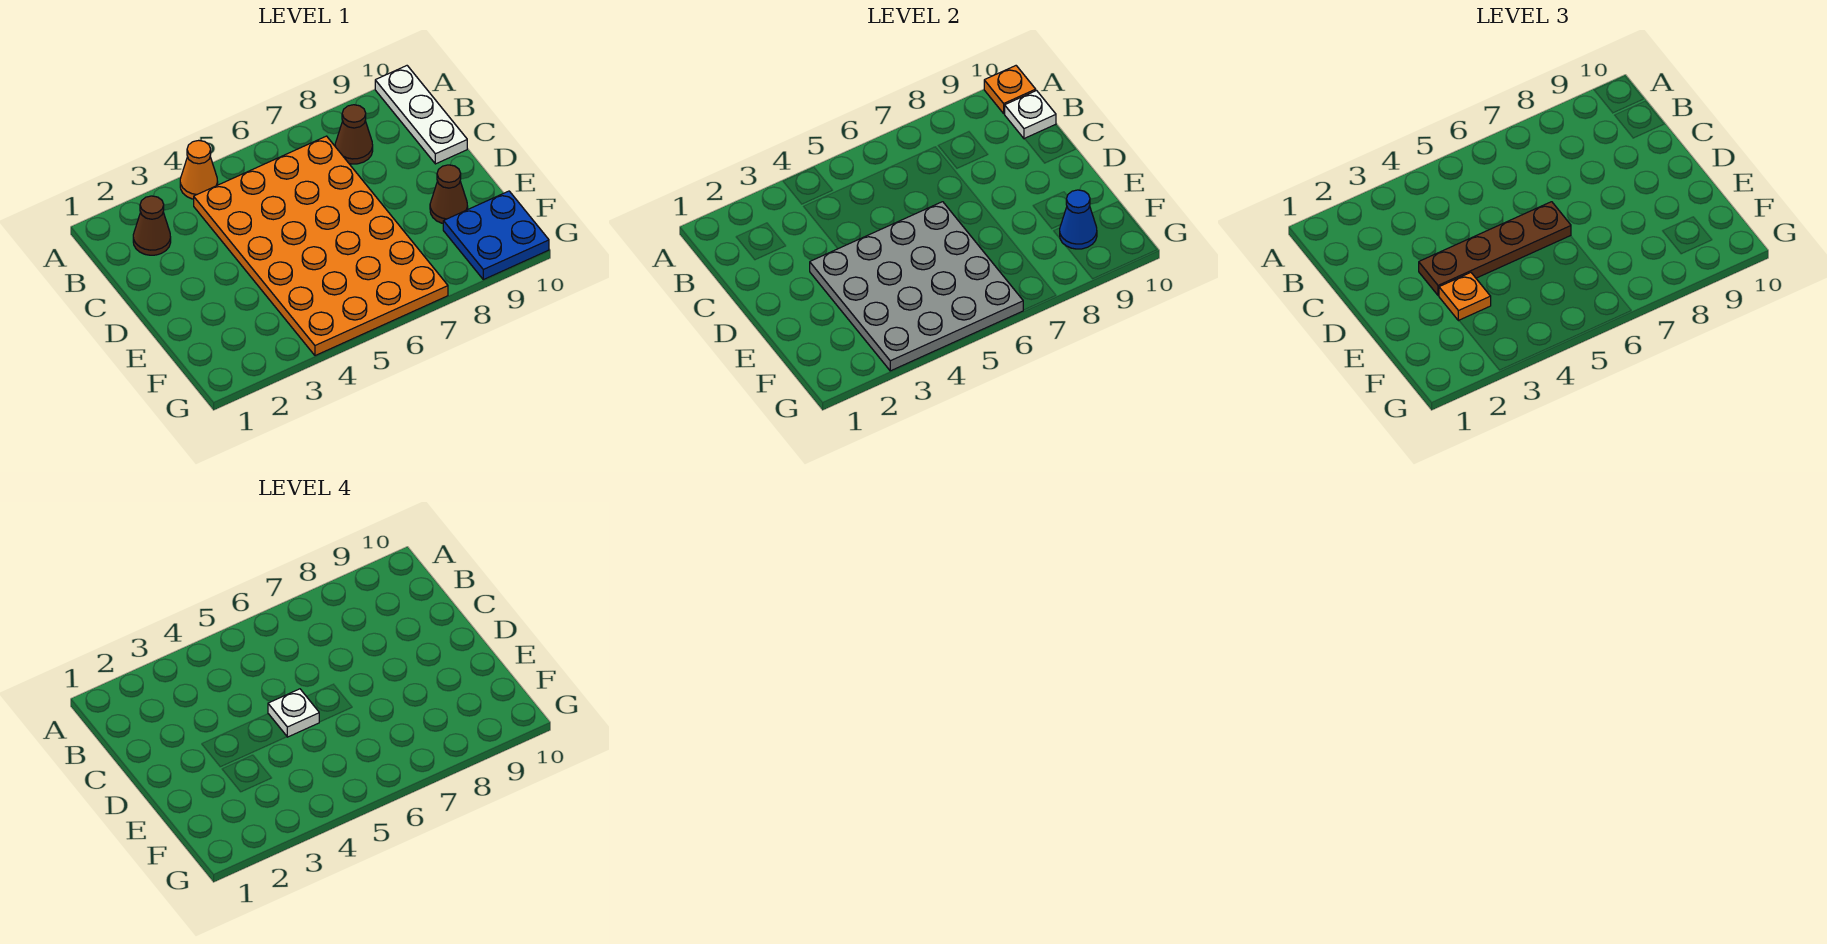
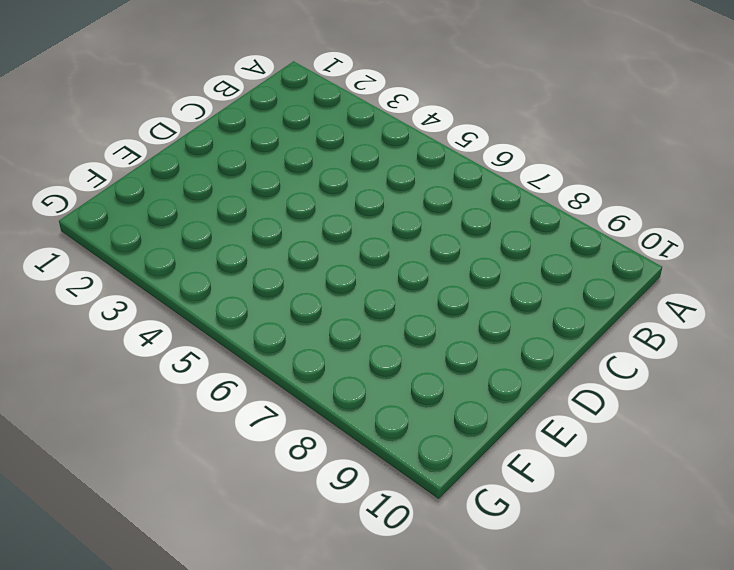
none -> orange 1x1 cone [180,140,218,199]
none -> white 1x3 plate [375,66,467,164]
none -> brown 1x1 cone [133,196,171,255]

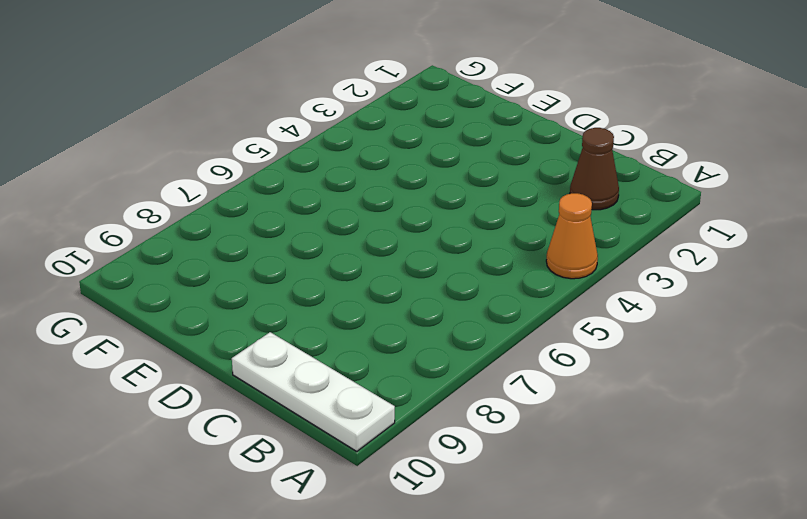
none -> orange 4x6 plate [194,136,448,356]
none -> brown 1x1 cone [335,105,373,164]
none -> brown 1x1 cone [430,165,468,223]

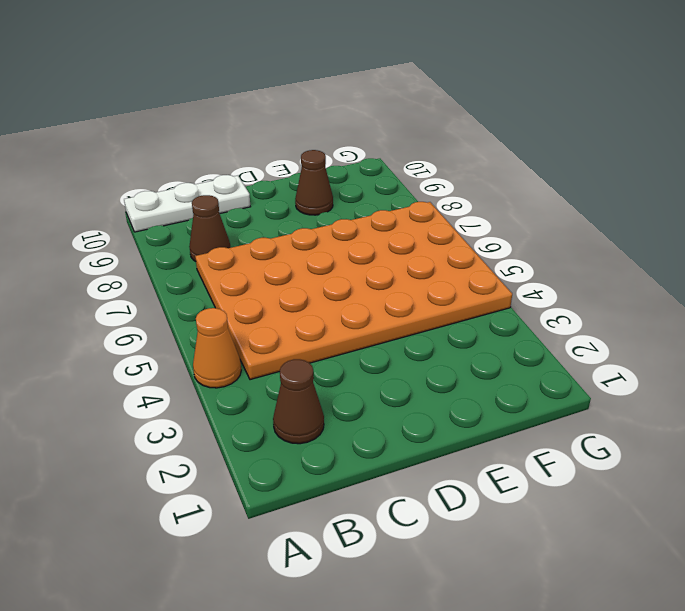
none -> blue 2x2 plate [443,191,549,280]
none -> orange 1x1 plate [984,66,1036,113]
none -> white 1x1 plate [1004,91,1056,139]

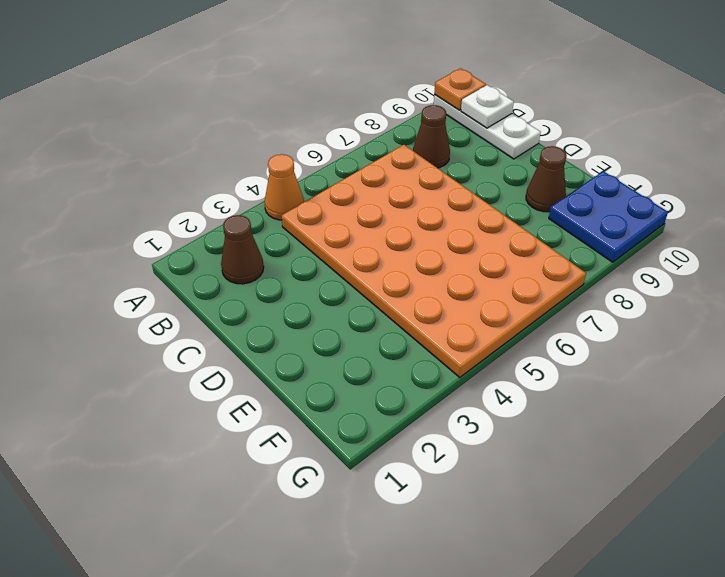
none -> grey 4x4 plate [810,202,1023,371]
none -> blue 1x1 cone [1060,190,1097,249]
none -> brown 1x4 plate [1419,202,1571,296]

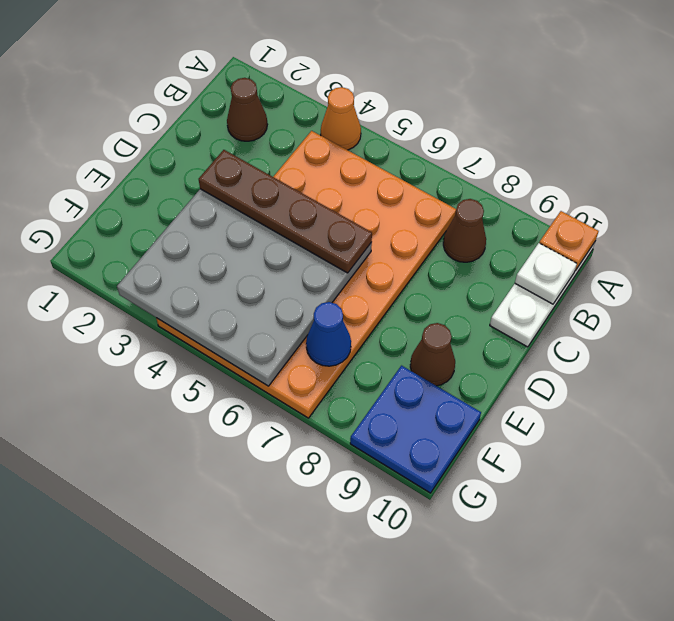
blue 1x1 cone [306,302,351,366] -> blue 1x1 cone moved to [1060,190,1097,249]
none -> orange 1x1 plate [1439,273,1491,321]
none -> white 1x1 plate [268,689,319,737]

